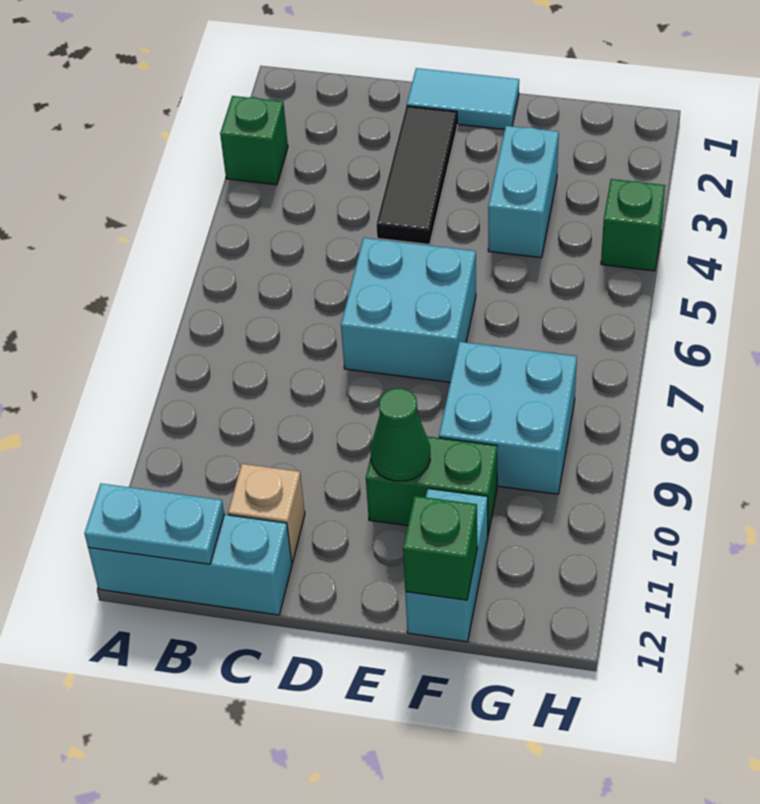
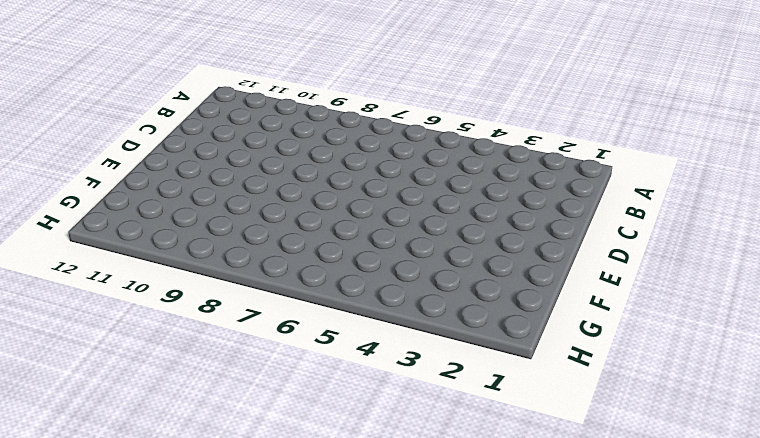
none -> green 1x1 brick [220,96,288,185]
none -> cyan 1x3 brick [88,515,292,615]
none -> tan 1x1 brick [228,464,305,562]

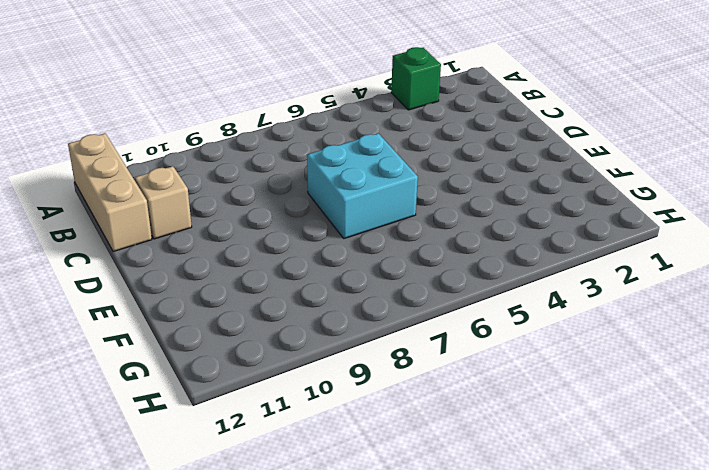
tan 1x3 brick [68,133,152,252] -> cyan 1x3 brick [88,515,292,615]
none -> cyan 1x2 tile [407,68,519,130]
none -> black 1x3 tile [376,106,457,245]
none -> green 1x2 brick [366,436,497,534]

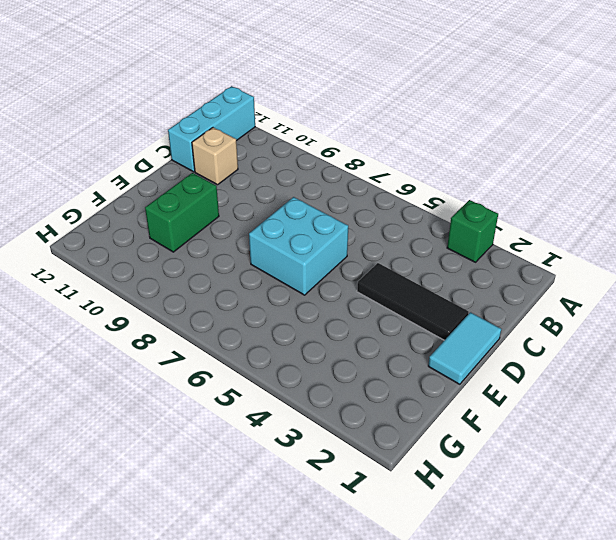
none -> cyan 1x2 brick [488,126,559,258]
none -> cyan 2x2 brick [439,342,577,494]
none -> cyan 1x2 brick [405,489,488,642]

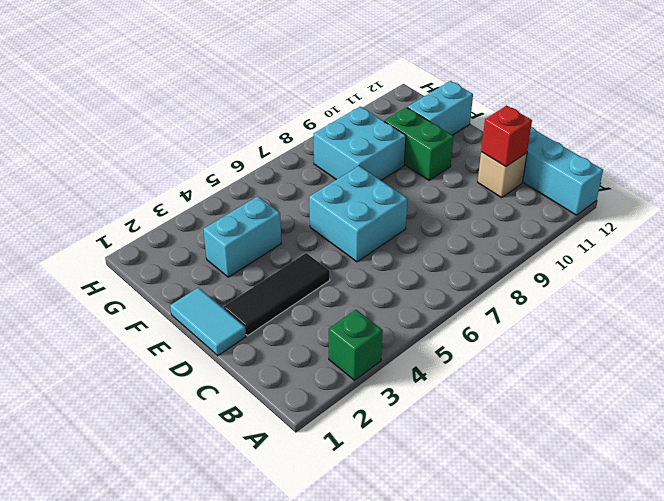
red 1x1 brick [481,105,532,167] -> none
none -> green 1x1 brick [601,179,665,271]
none -> cyan 1x2 plate [84,484,224,564]
none -> green 1x1 cone [371,388,430,481]

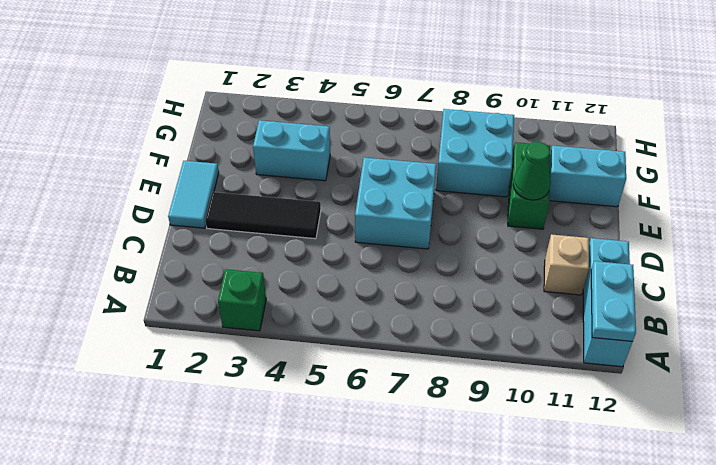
none -> green 1x1 brick [601,179,665,271]
none -> green 1x1 brick [403,496,477,600]

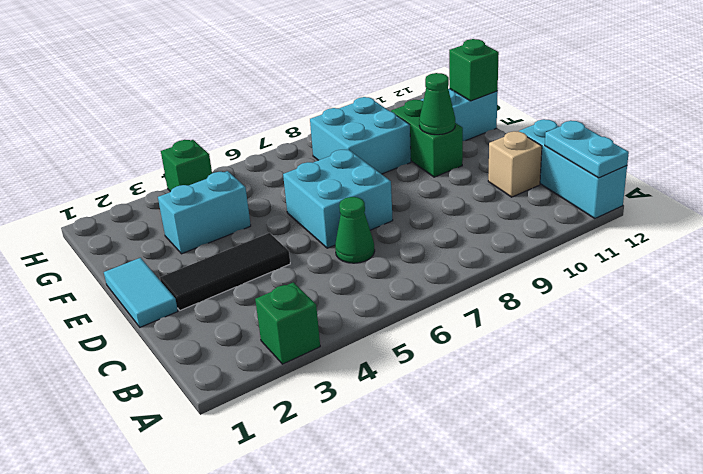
green 1x1 cone [335,197,375,263] -> none

